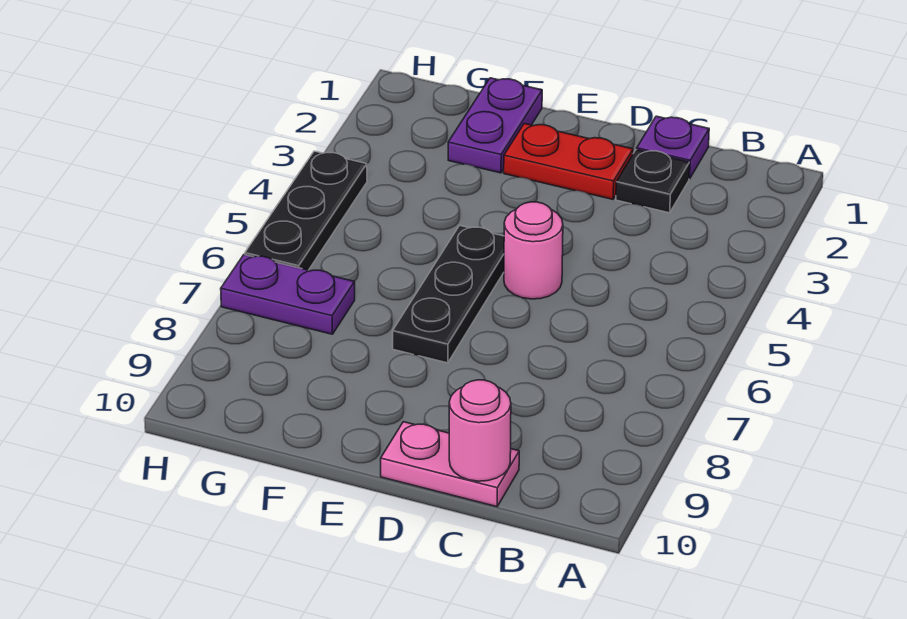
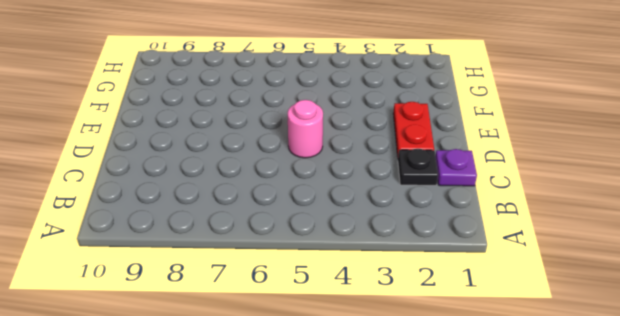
none -> pink 1x2 plate [381,422,519,507]
none -> black 1x3 plate [393,225,504,363]

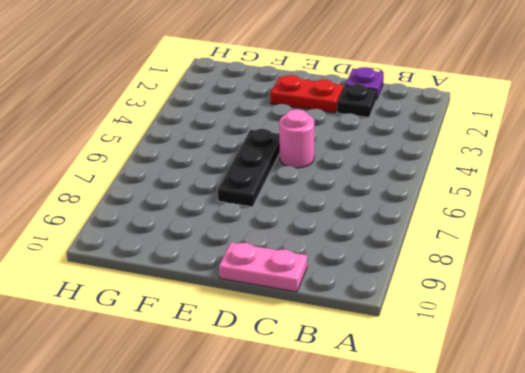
none -> purple 1x2 plate [448,78,542,173]
none -> purple 1x2 plate [221,255,355,334]

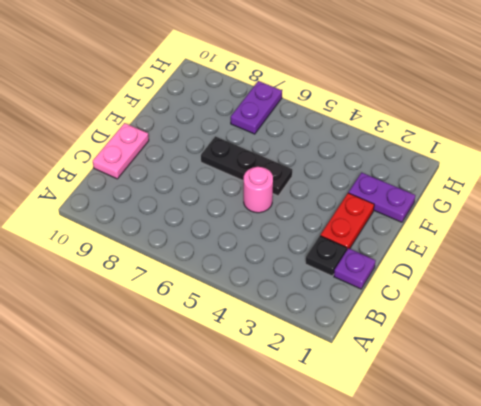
none -> black 1x3 plate [245,151,367,270]
none -> pink 1x1 round brick [449,380,511,481]

